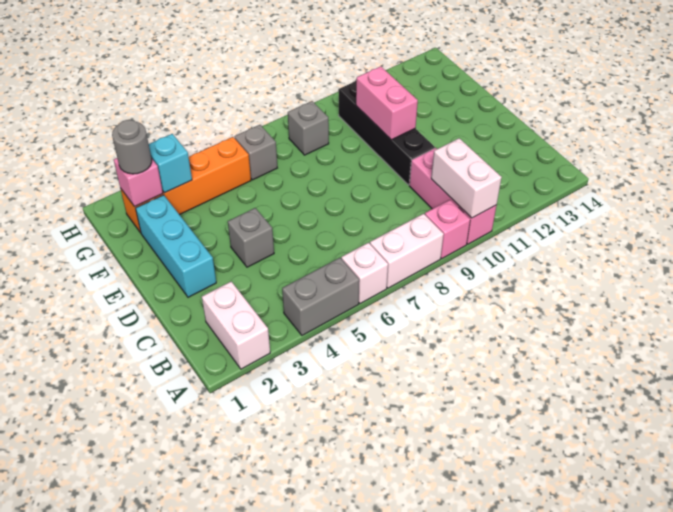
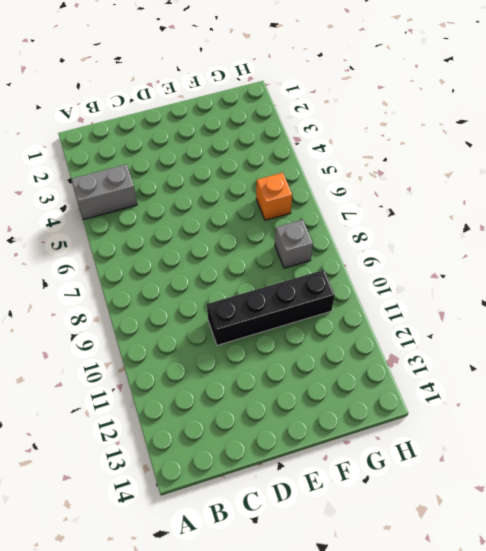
grey 1x2 brick [71,164,137,220] -> grey 1x2 brick turned to [282,258,359,335]
orange 1x1 brick [256,173,292,220] -> grey 1x1 brick [234,125,277,180]
none -> white 1x2 brick [202,282,270,369]
none -> white 1x1 brick [341,243,388,304]
none -> white 1x2 brick [370,214,444,288]

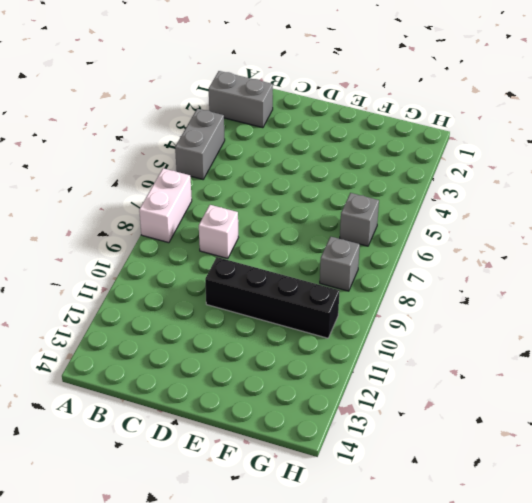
grey 1x2 brick [209,71,273,128] -> white 1x2 brick [202,282,270,369]
white 1x1 brick [199,205,238,259] -> white 1x1 brick moved to [341,243,388,304]
none -> pink 1x1 brick [425,200,470,258]
none -> pink 1x3 brick [409,148,497,244]
none -> cyan 1x3 brick [136,195,216,297]

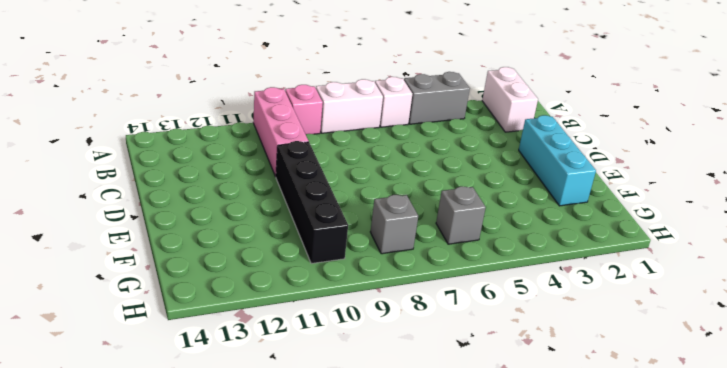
none -> grey 1x1 brick [228,208,274,267]
none -> orange 1x4 brick [120,137,251,233]
none -> white 1x2 brick [431,138,502,218]

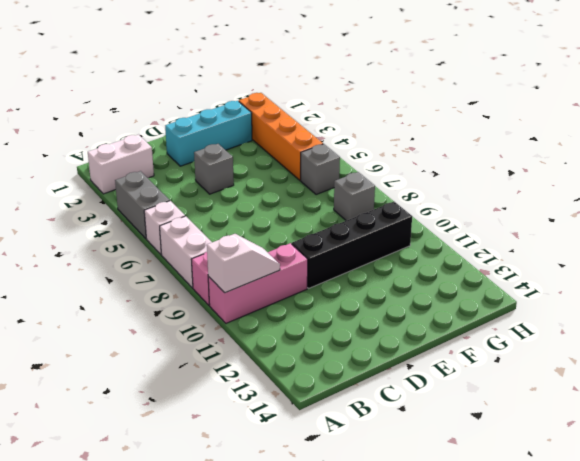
white 1x2 slope [207,234,280,293] -> white 1x2 brick [431,138,502,218]
none -> pink 1x2 brick [356,66,418,140]
none -> pink 1x1 brick [114,158,163,207]
none -> cyan 1x1 brick [149,134,192,193]

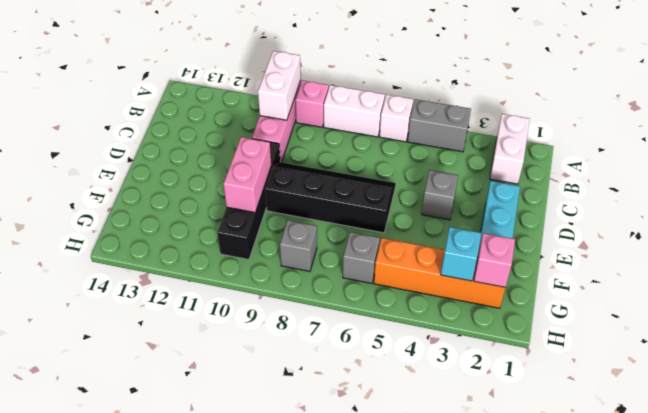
black 2x4 slope [265,162,396,233] -> none
none -> grey 1x1 round brick [112,120,152,174]

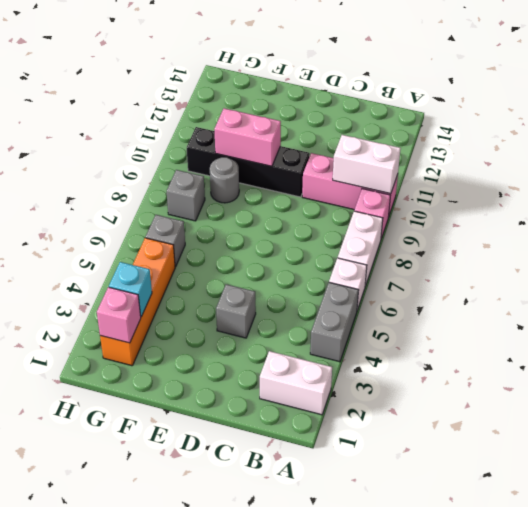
grey 1x1 round brick [210,157,239,203] -> grey 1x1 round brick moved to [112,120,152,174]
none -> cyan 1x3 brick [136,195,216,297]

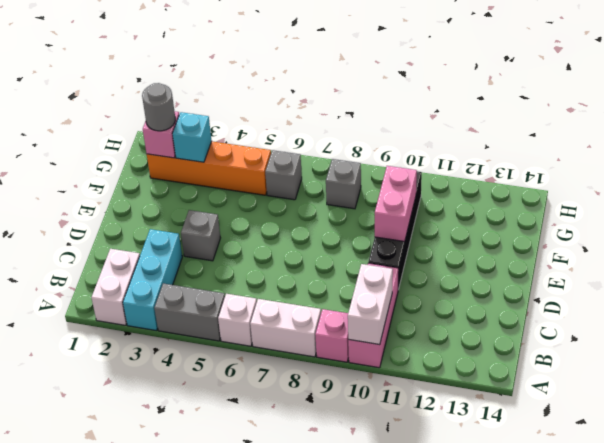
cyan 1x3 brick [123,229,182,331] -> cyan 1x3 brick moved to [136,195,216,297]

